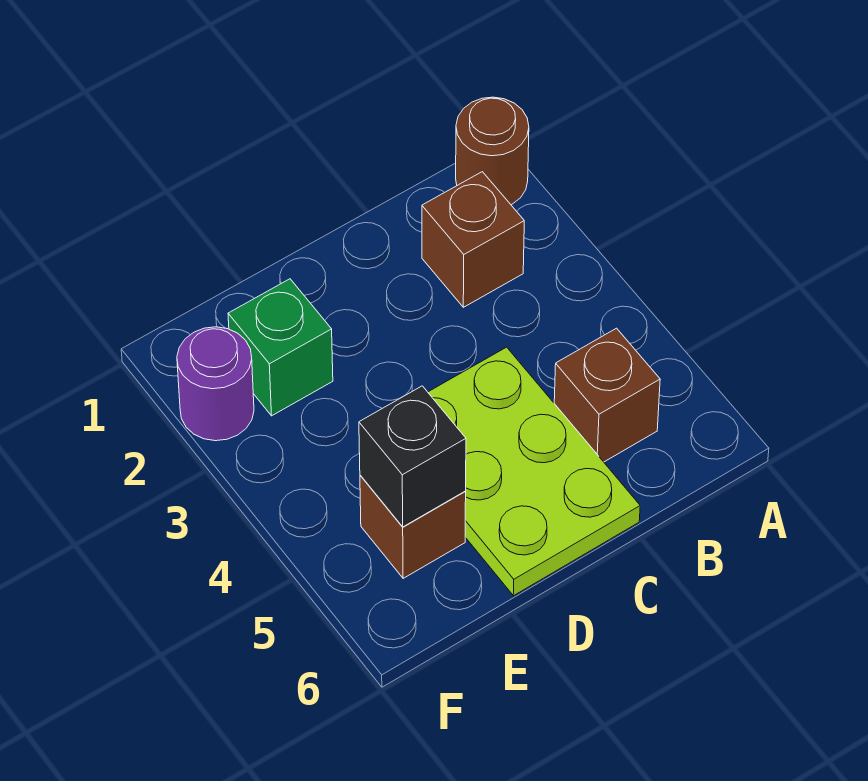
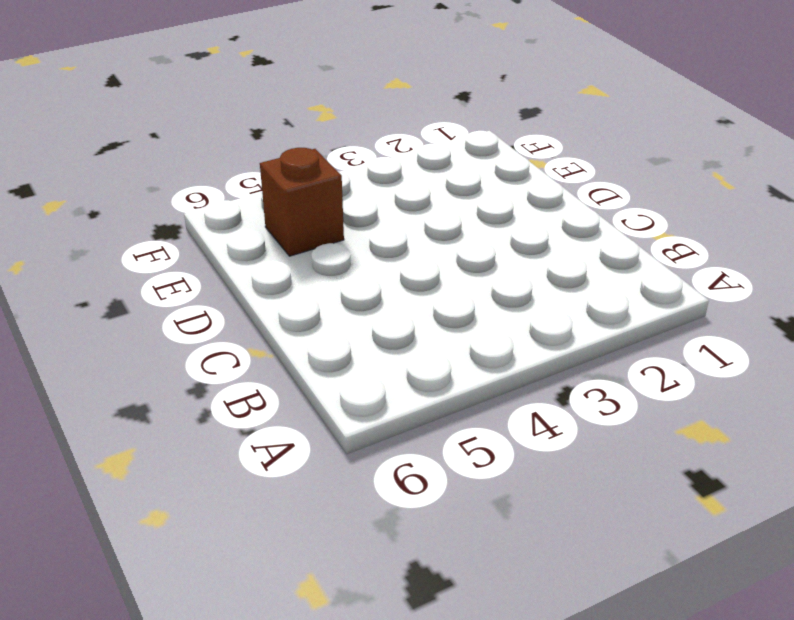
none -> brown 1x1 round brick [456,97,529,205]
none -> brown 1x1 brick [422,172,524,307]

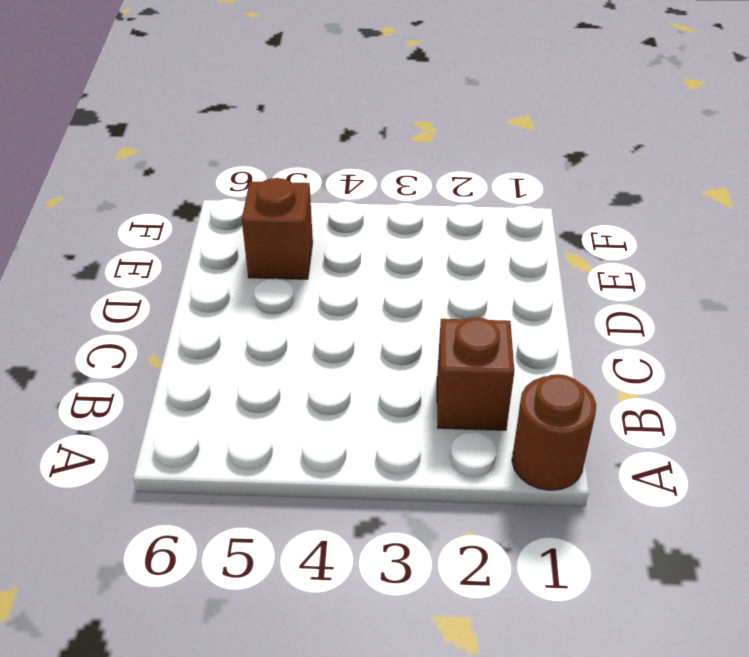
none -> brown 1x1 brick [554,328,660,462]
none -> lime 2x3 plate [428,347,640,596]

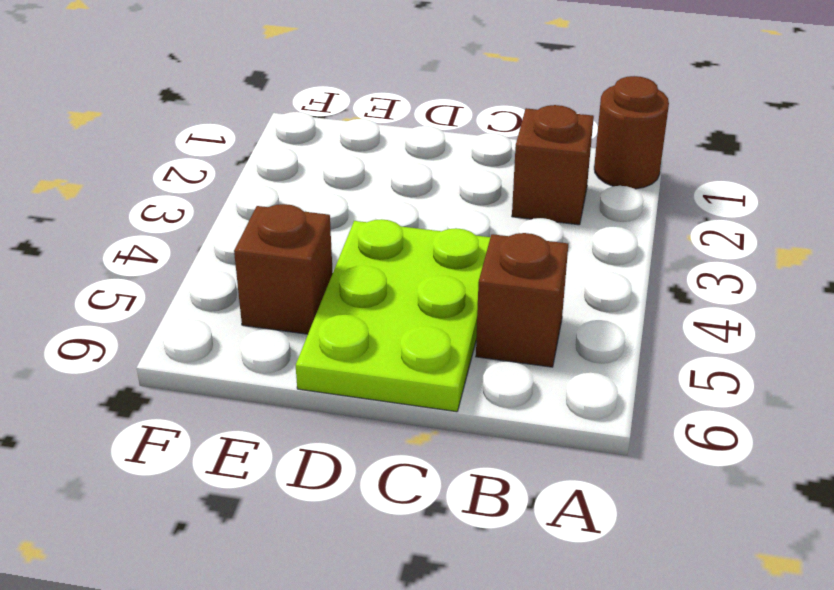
none -> green 1x1 brick [228,279,333,416]
none -> purple 1x1 round brick [177,327,254,441]

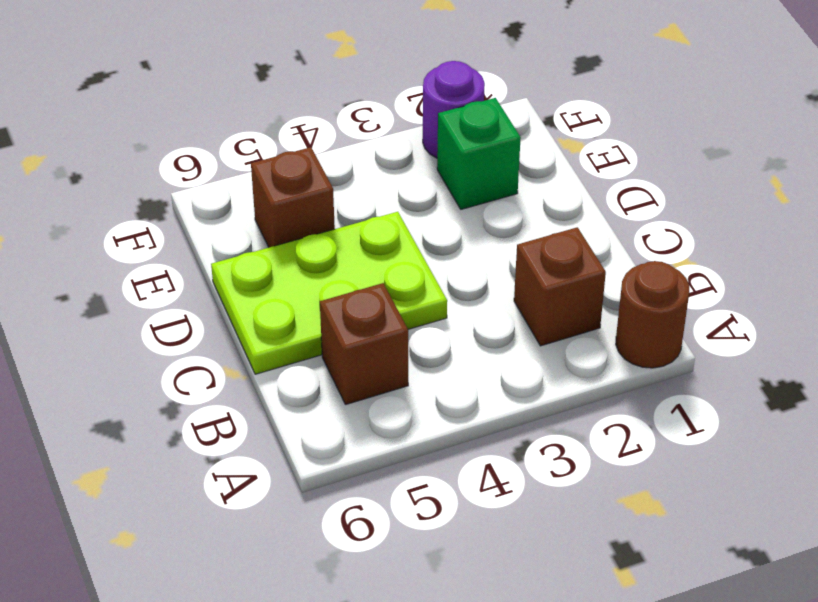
none -> black 1x1 brick [359,386,466,527]

